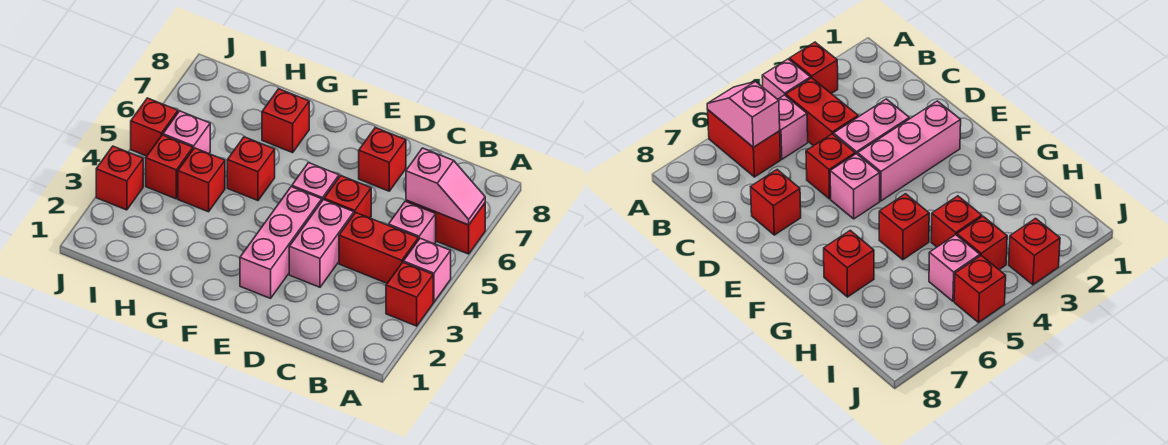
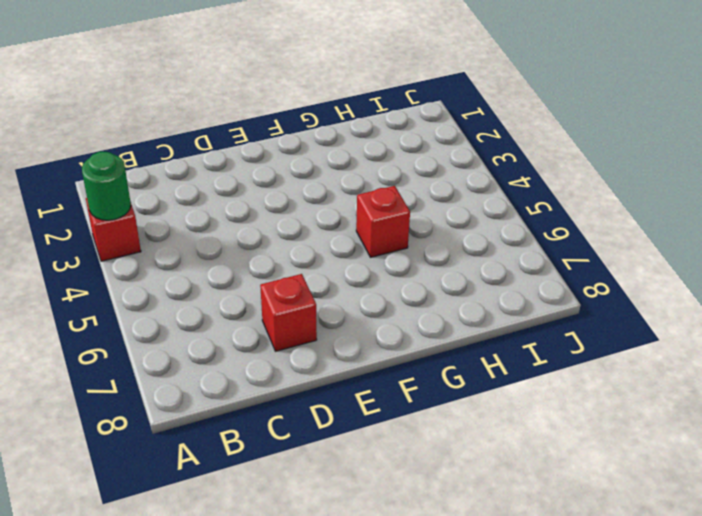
green 1x1 round brick [82,152,131,220] -> none
none -> pink 1x1 brick [403,238,451,302]
none -> red 1x2 brick [406,200,485,254]
none -> red 1x2 brick [339,212,418,283]

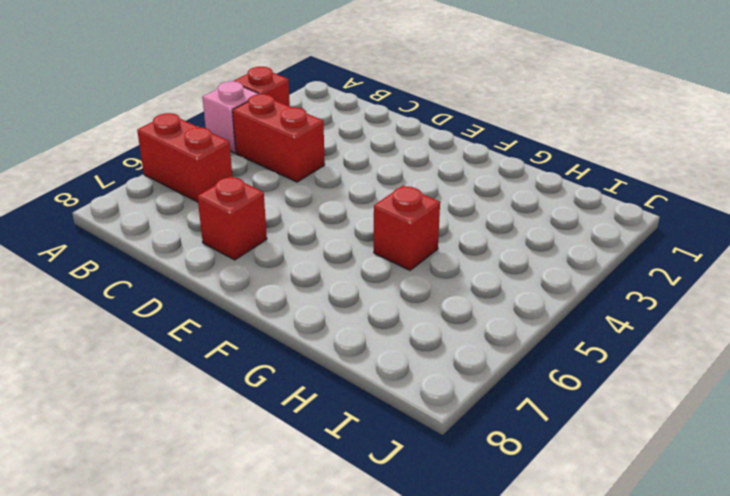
none -> pink 1x1 brick [389,201,436,244]
none -> pink 1x2 brick [289,200,354,287]
none -> red 1x1 brick [324,176,371,218]

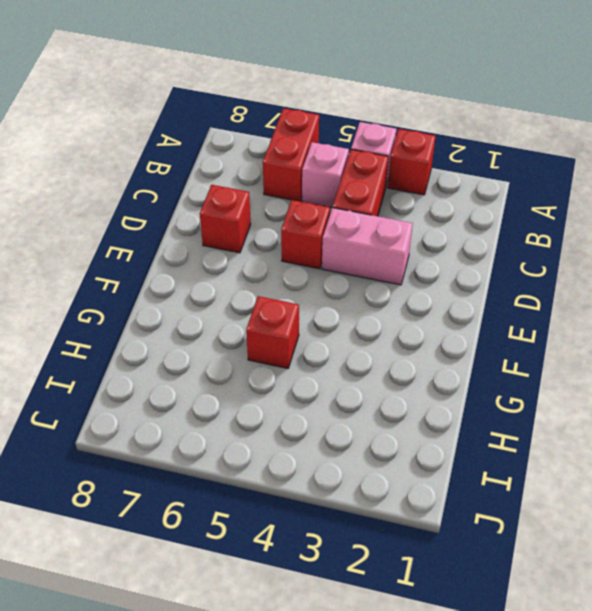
none -> pink 1x3 brick [240,187,322,298]
none -> pink 1x1 brick [292,163,339,201]
none -> red 1x1 brick [262,89,309,153]

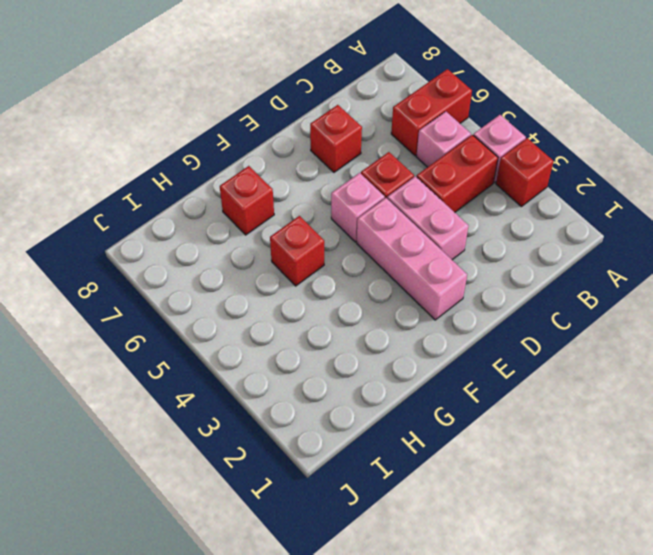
none -> red 1x1 brick [178,148,225,212]
none -> red 1x1 brick [146,135,193,199]
none -> pink 1x1 brick [163,111,210,153]

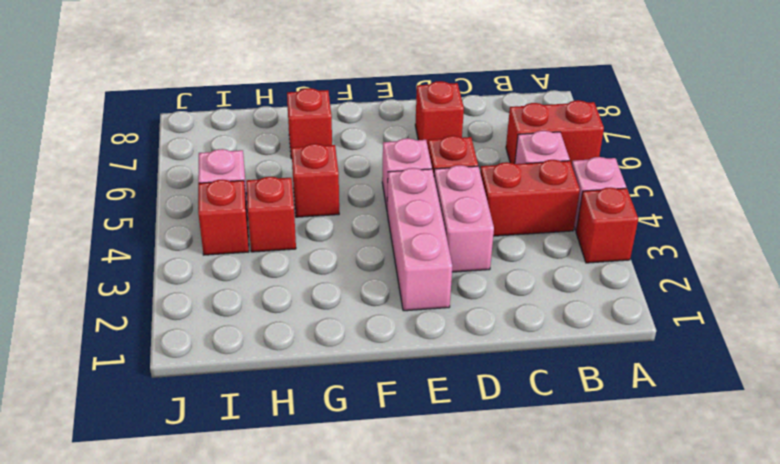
none -> red 1x1 brick [96,146,143,210]
none -> red 1x1 brick [131,98,178,156]
none -> pink 1x2 slope [406,148,485,225]

